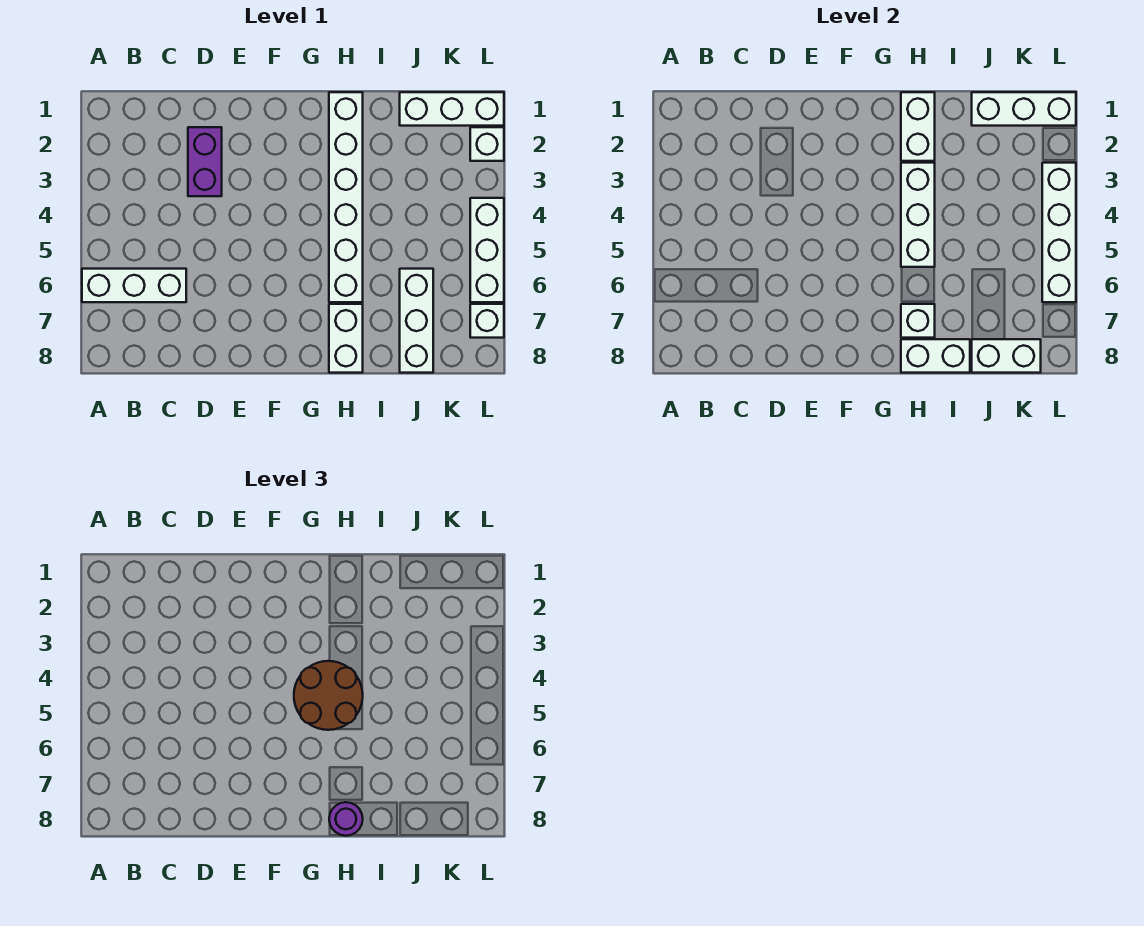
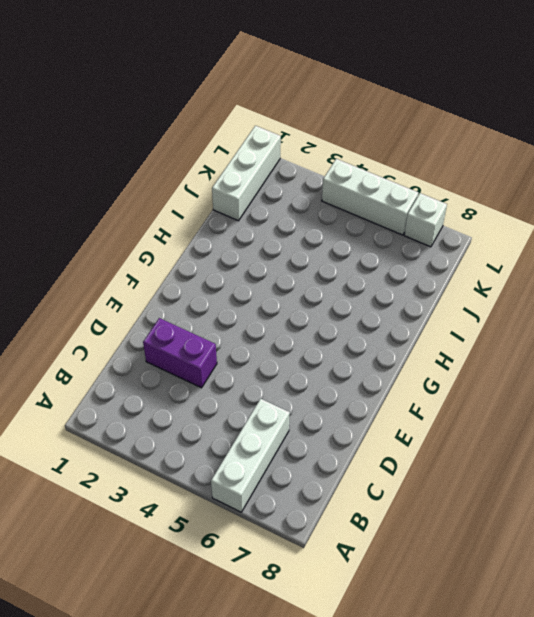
none -> white 1x6 brick [329,92,363,302]
none -> white 1x2 brick [329,304,363,373]
none -> white 1x3 brick [400,269,433,373]

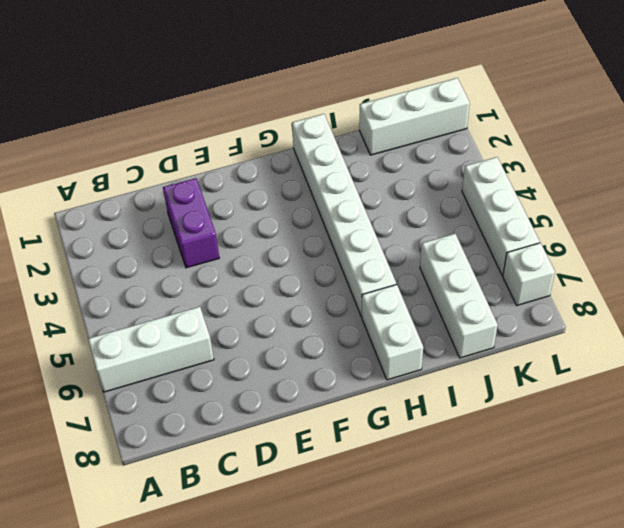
none -> white 1x1 brick [470,127,504,161]
none -> white 1x2 brick [901,92,935,161]
none -> white 1x3 brick [901,163,935,267]

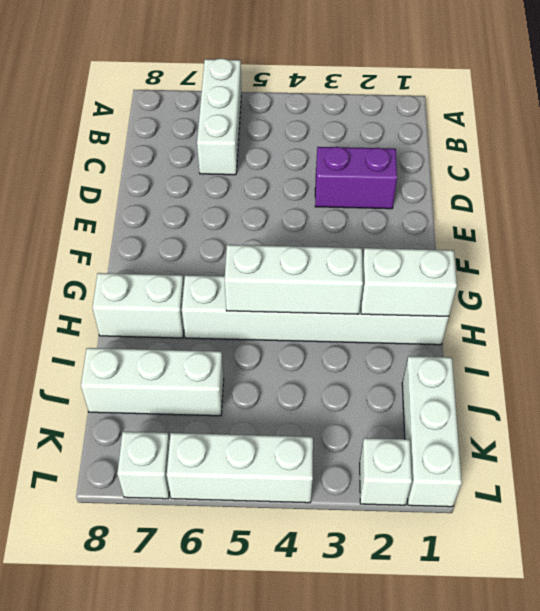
none -> white 1x1 brick [901,304,935,338]
none -> white 1x2 brick [901,339,970,373]
none -> white 1x3 brick [972,92,1076,126]

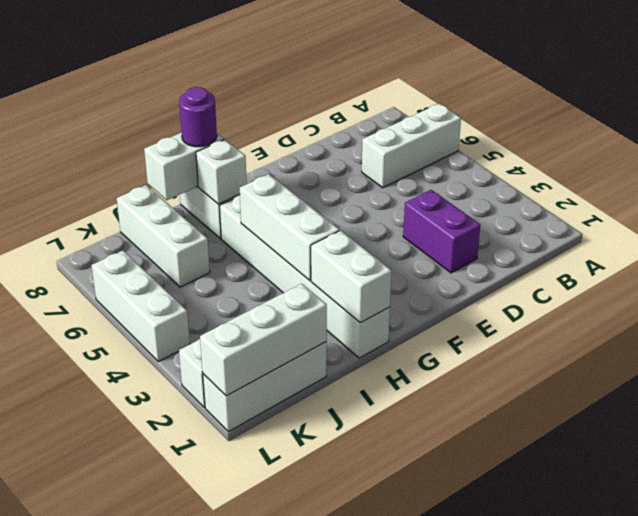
none -> white 1x1 brick [470,304,504,338]
none -> white 1x2 brick [972,339,1041,373]
none -> white 1x4 brick [1042,163,1076,302]

